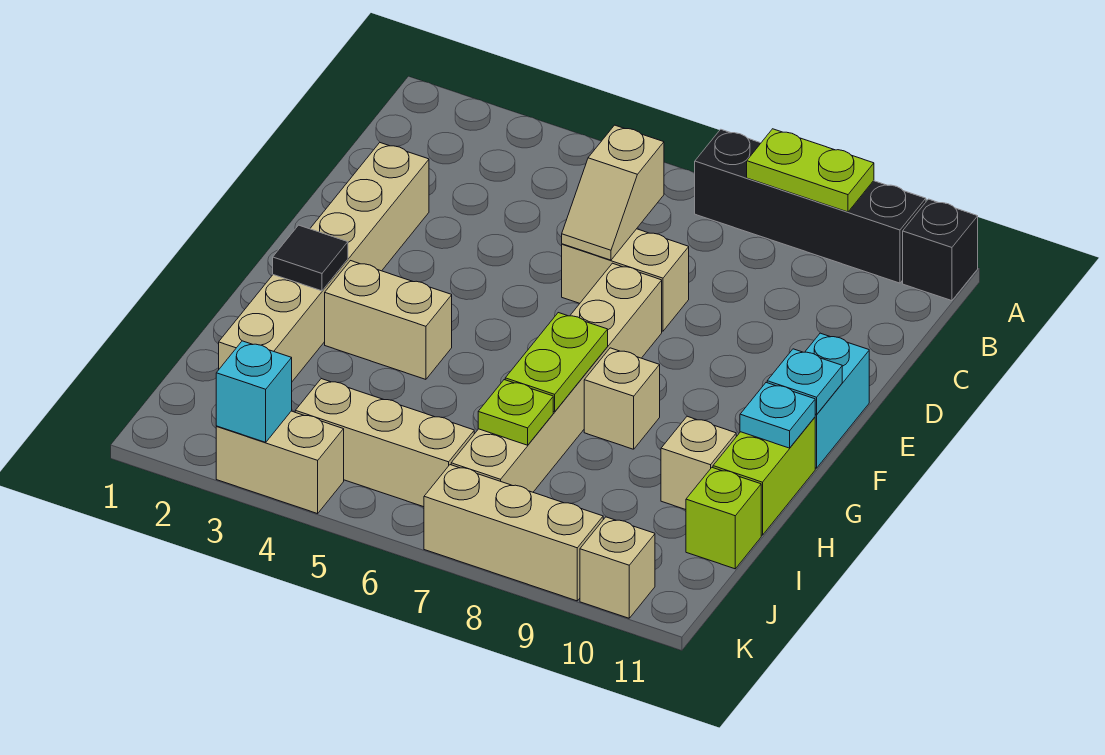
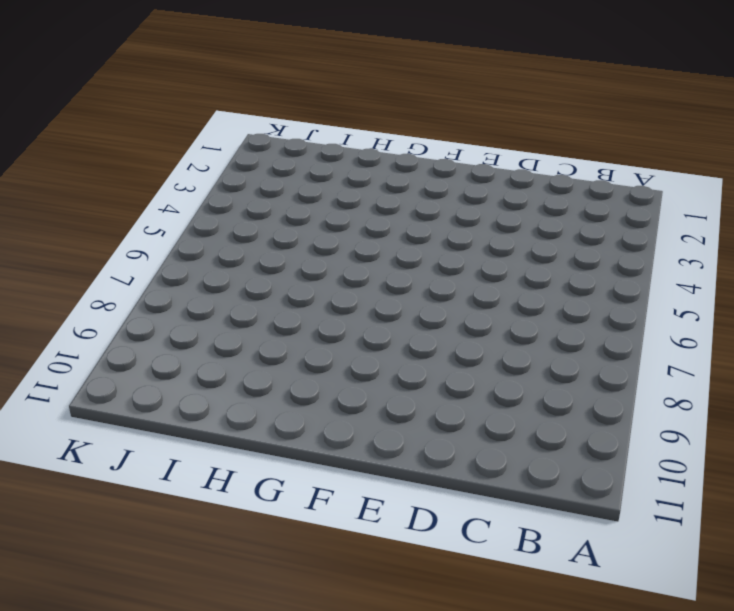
none -> black 1x4 brick [695,129,926,283]
none -> black 1x1 brick [903,199,978,301]
none -> tan 1x6 brick [219,143,429,381]

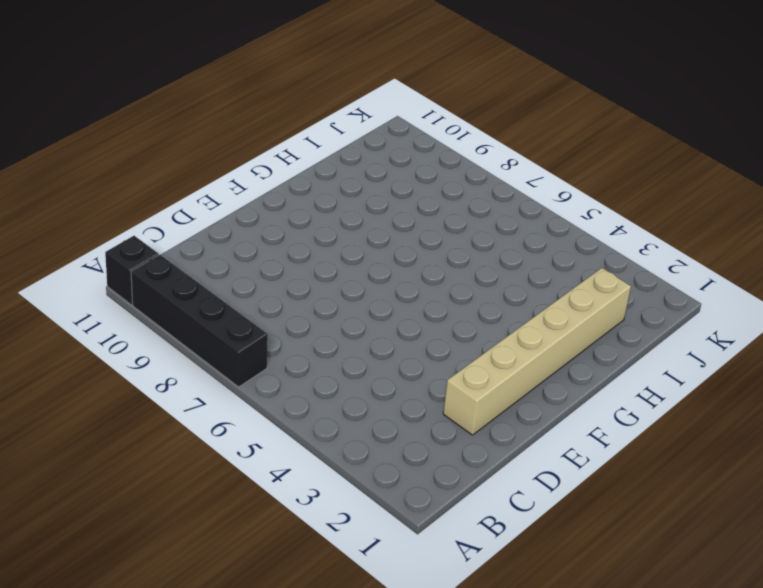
none -> tan 1x2 brick [562,229,689,331]
none -> tan 1x6 brick [451,263,662,492]
none -> cyan 1x2 brick [805,333,869,468]

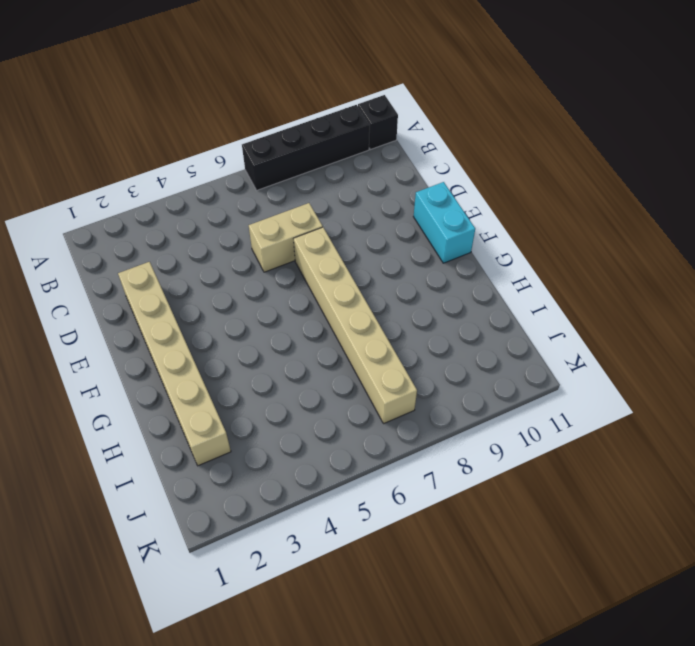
none -> tan 1x2 brick [325,261,452,379]
none -> tan 1x1 brick [584,348,660,449]
none -> lime 1x2 brick [713,417,815,535]

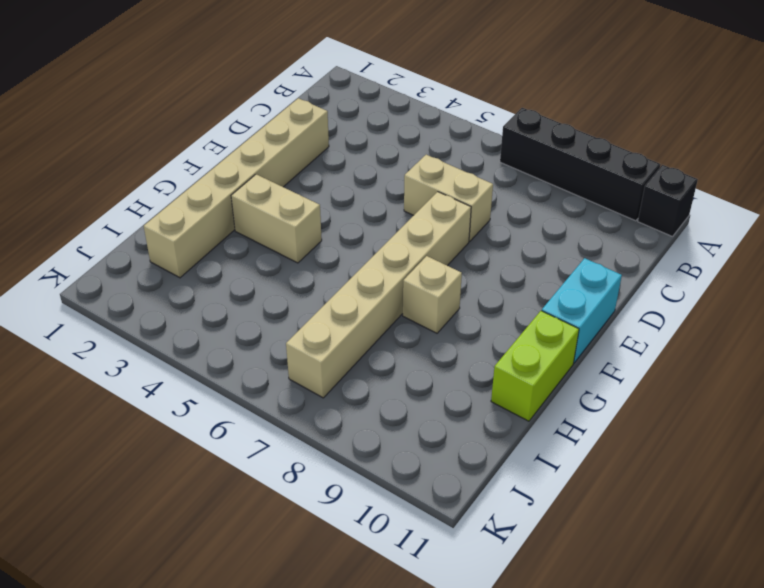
none -> tan 1x1 brick [661,416,736,510]
none -> lime 1x1 brick [686,468,761,569]
none -> tan 1x3 brick [295,379,474,507]

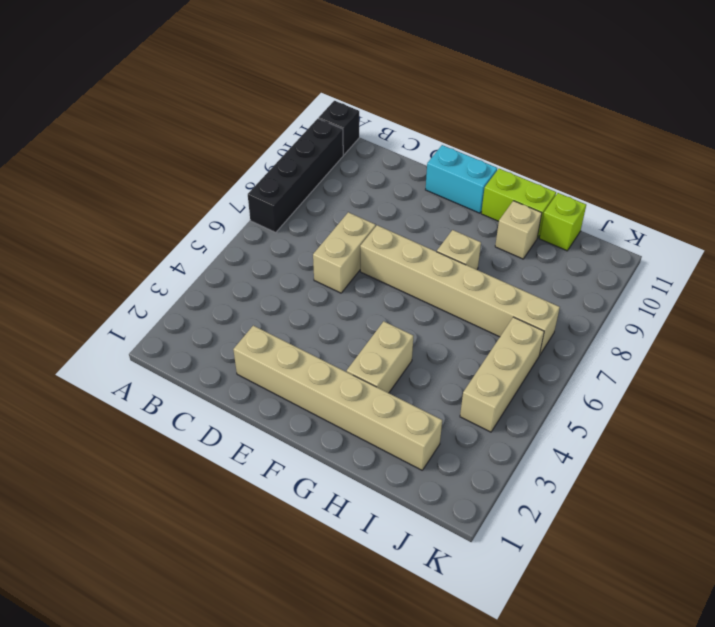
none -> tan 1x2 brick [216,411,344,514]
none -> tan 1x3 brick [424,465,603,601]
none -> tan 1x1 brick [580,517,655,618]

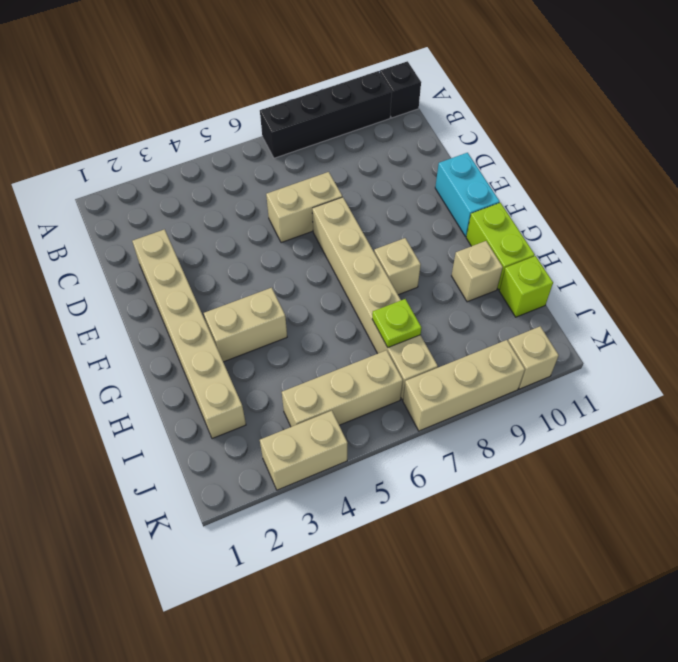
none -> lime 1x2 plate [747,129,874,212]
none -> tan 1x2 slope [562,125,664,260]
none -> cyan 1x1 plate [767,349,842,415]

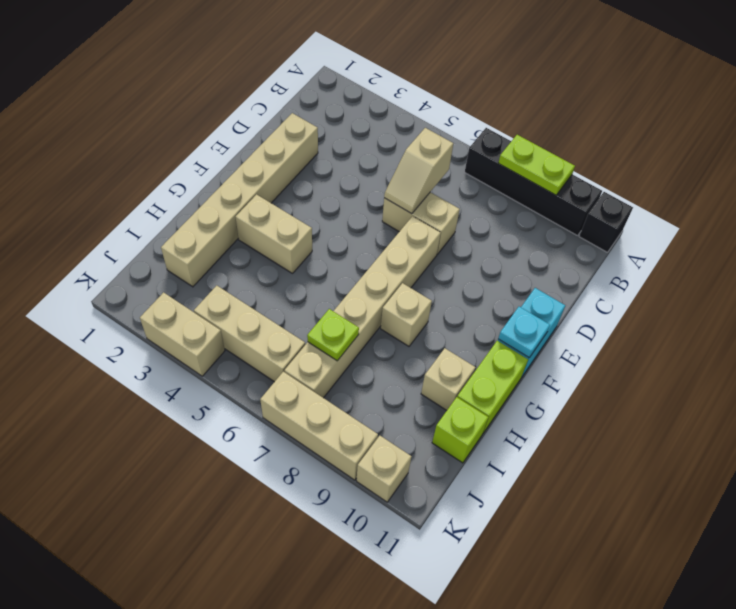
none -> black 1x1 tile [273,225,348,291]
none -> lime 1x2 plate [505,313,608,412]
none -> cyan 1x1 plate [740,383,815,448]

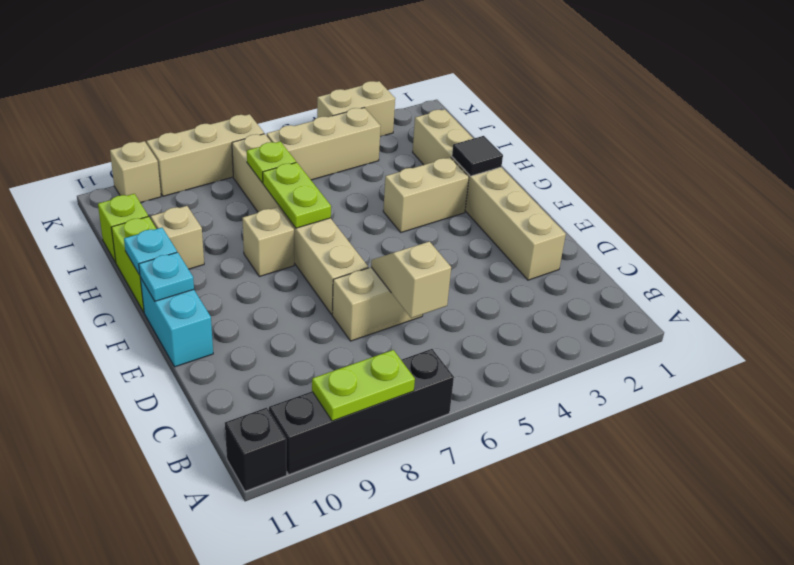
none -> cyan 1x1 brick [216,341,292,442]

